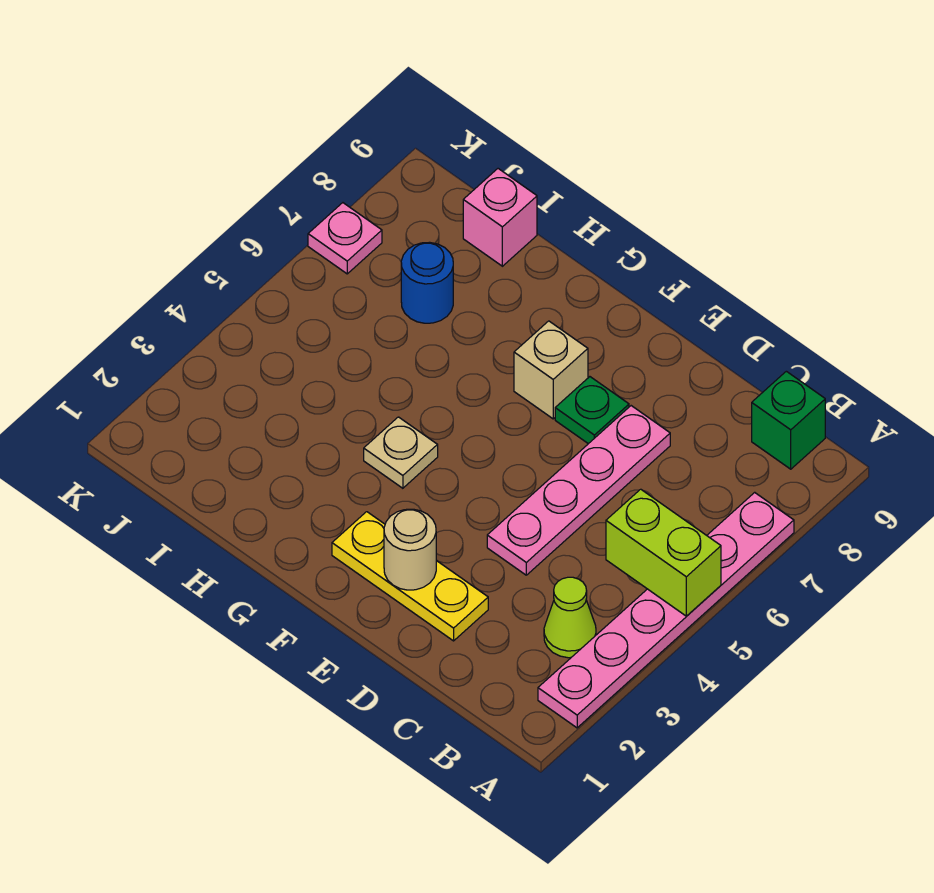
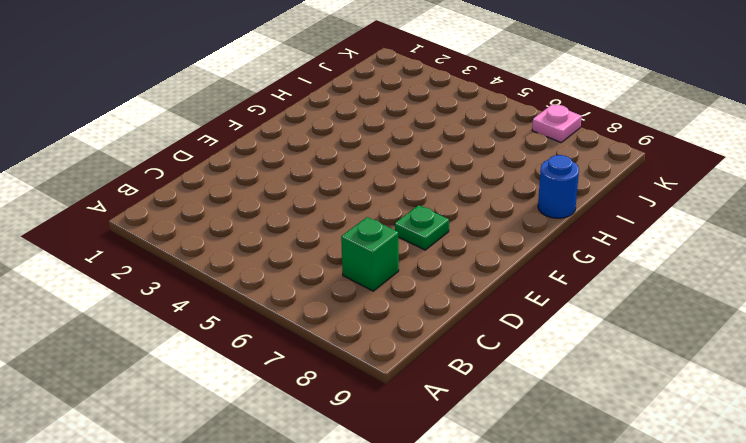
green 1x1 brick [341,217,399,291] -> green 1x1 brick moved to [752,371,825,469]
blue 1x1 round brick [538,155,579,218] -> blue 1x1 round brick moved to [401,242,453,323]
none -> pink 1x6 plate [538,492,794,728]
none -> lime 1x1 cone [544,577,596,658]
none -> yellow 1x3 plate [332,512,488,641]

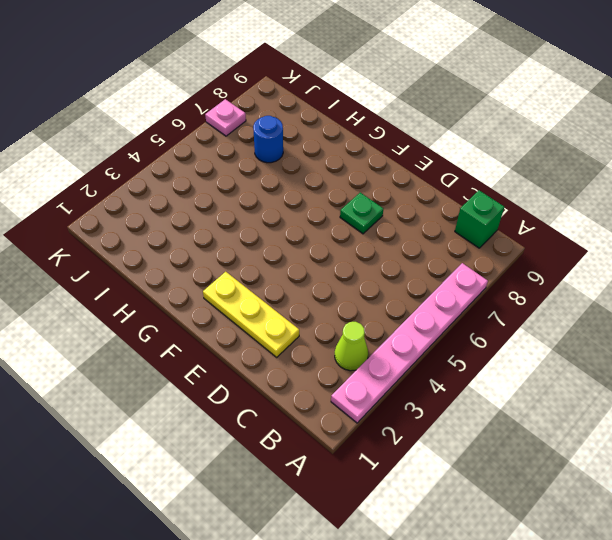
none -> pink 1x4 plate [487,406,670,575]
none -> tan 1x1 brick [514,321,588,419]
none -> tan 1x1 plate [364,417,438,488]

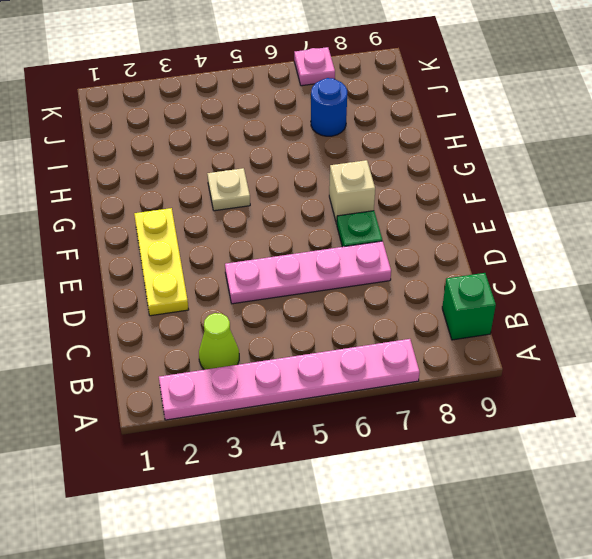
none -> pink 1x1 brick [463,169,537,266]
none -> lime 1x2 brick [606,489,721,616]
none -> tan 1x1 round brick [384,509,436,590]

